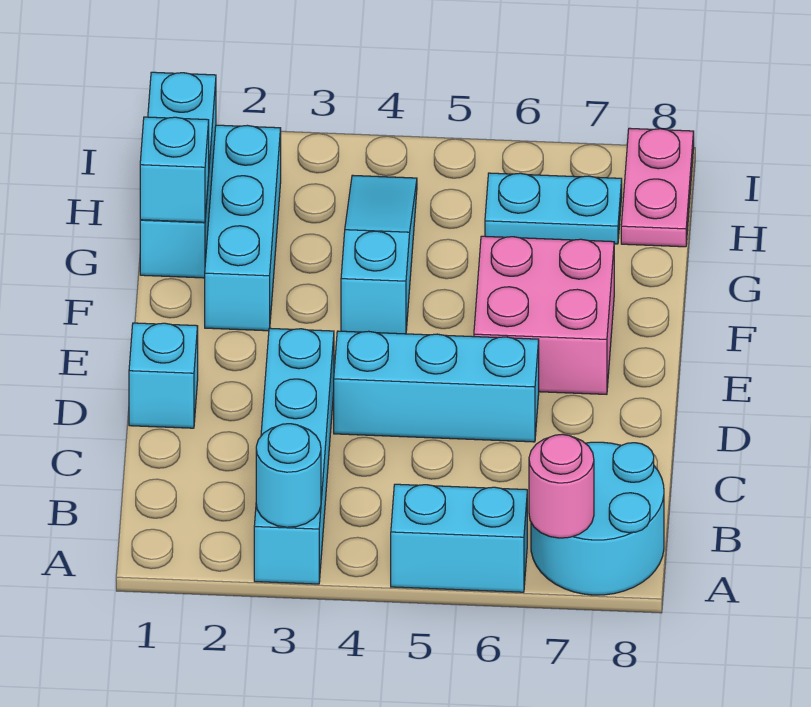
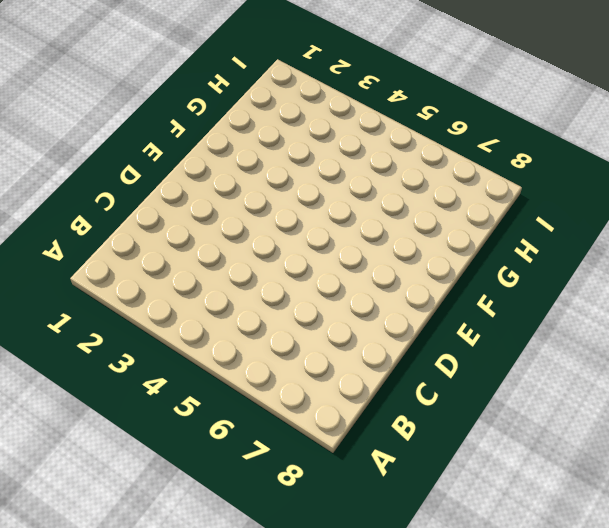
none -> cyan 1x4 brick [254,328,334,584]
none -> cyan 1x2 brick [391,484,527,592]
none -> cyan 2x2 round brick [531,442,664,595]

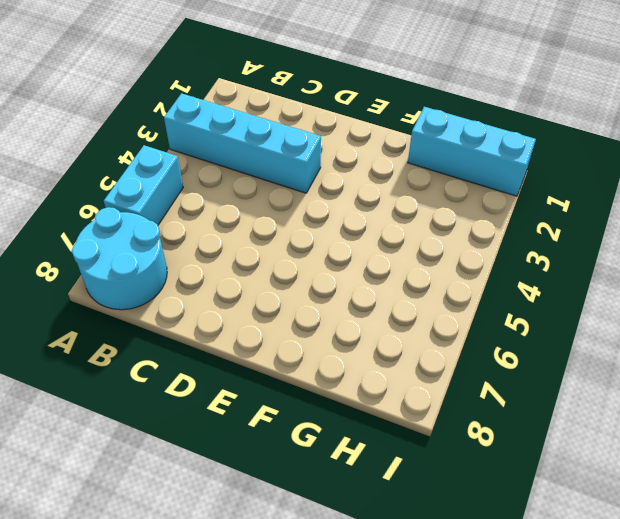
none -> cyan 1x1 brick [129,323,198,428]
none -> cyan 1x3 brick [334,331,539,442]
none -> pink 2x2 brick [474,236,614,394]

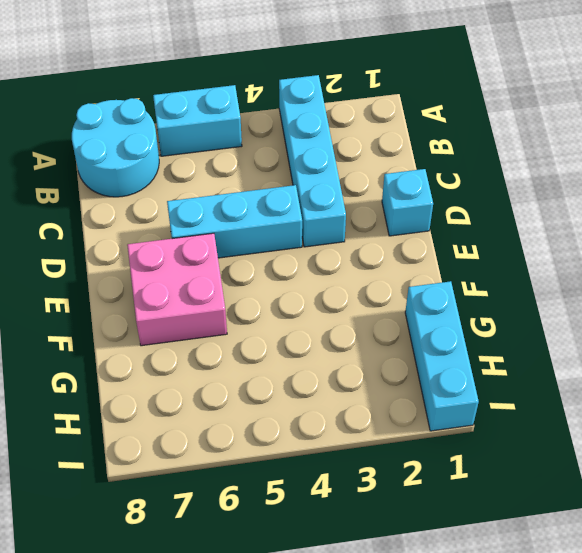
none -> cyan 1x3 brick [205,125,281,331]
none -> cyan 1x3 slope [341,175,417,334]
none -> cyan 1x2 plate [485,173,622,244]

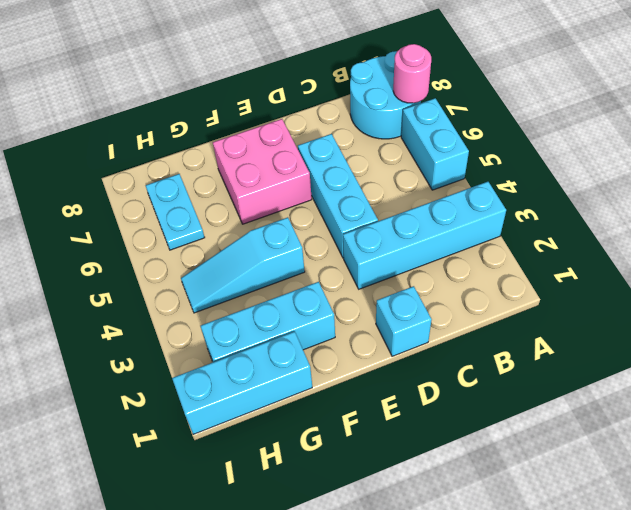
none -> pink 1x2 plate [621,128,694,247]
none -> cyan 1x1 round brick [256,424,321,527]
none -> cyan 1x1 brick [140,117,209,222]

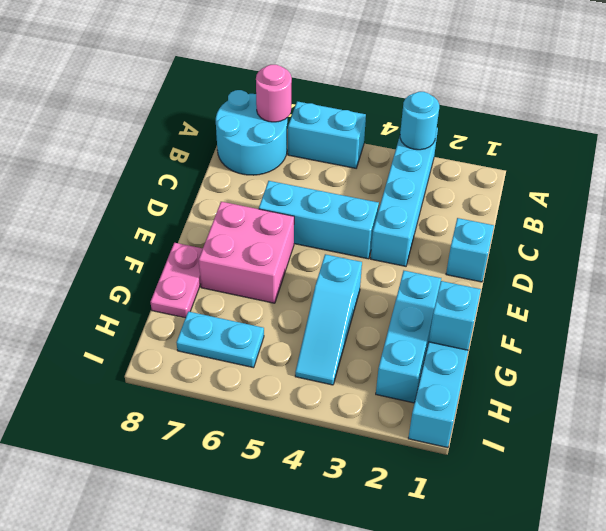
pink 1x2 plate [151,243,203,318] -> pink 1x2 plate moved to [621,128,694,247]

